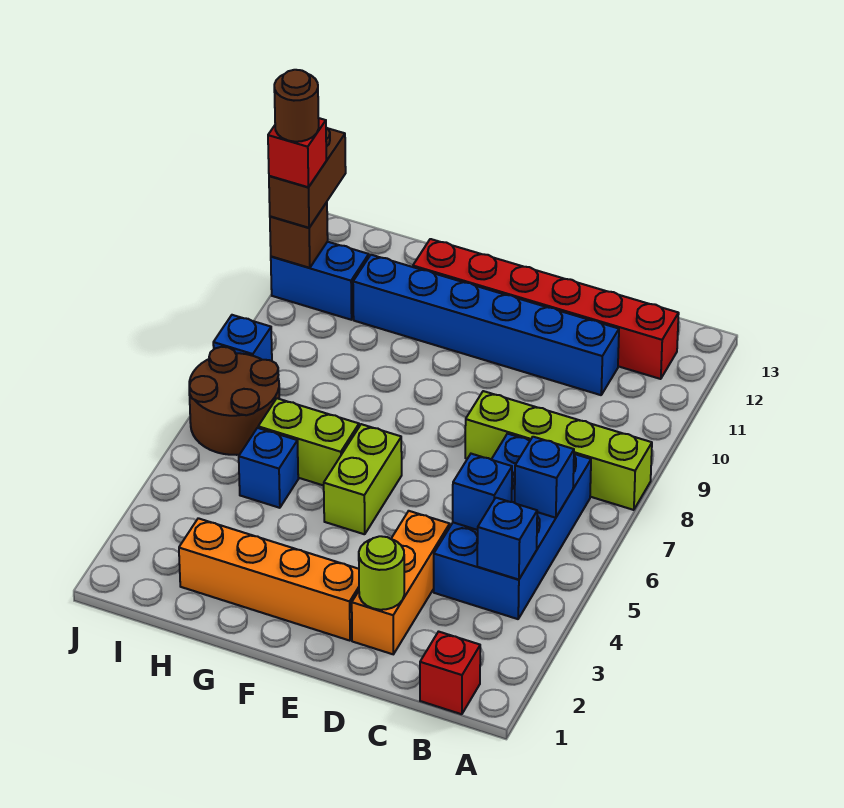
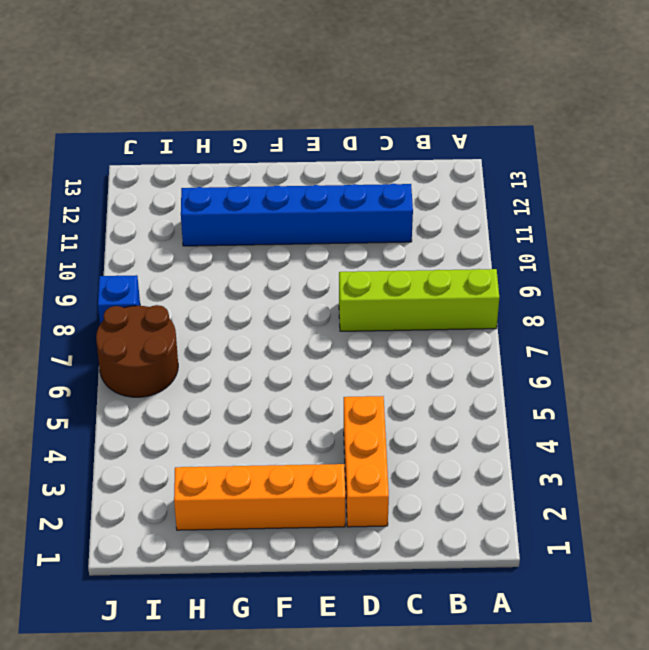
none -> red 1x1 brick [420,632,480,714]
none -> blue 2x4 brick [434,434,591,619]
none -> red 1x6 brick [413,239,679,379]

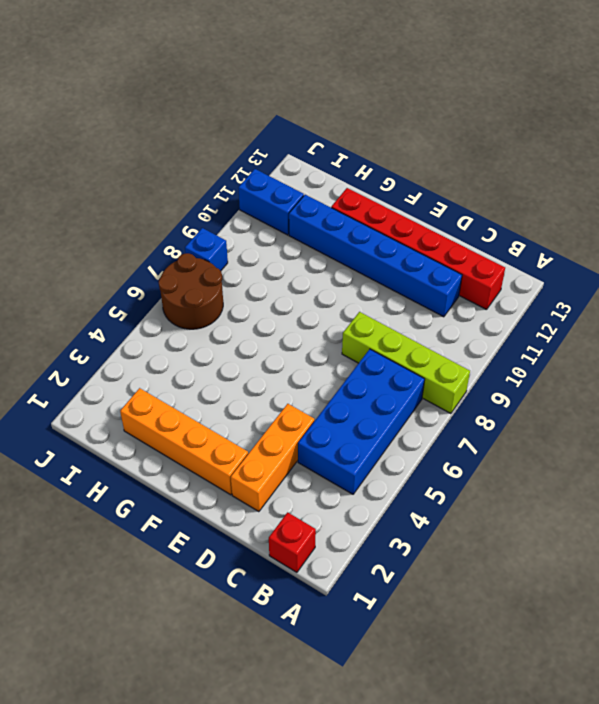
none -> lime 1x2 brick [324,424,402,534]
none -> lime 1x2 brick [258,398,359,486]
none -> blue 1x1 brick [239,428,298,508]

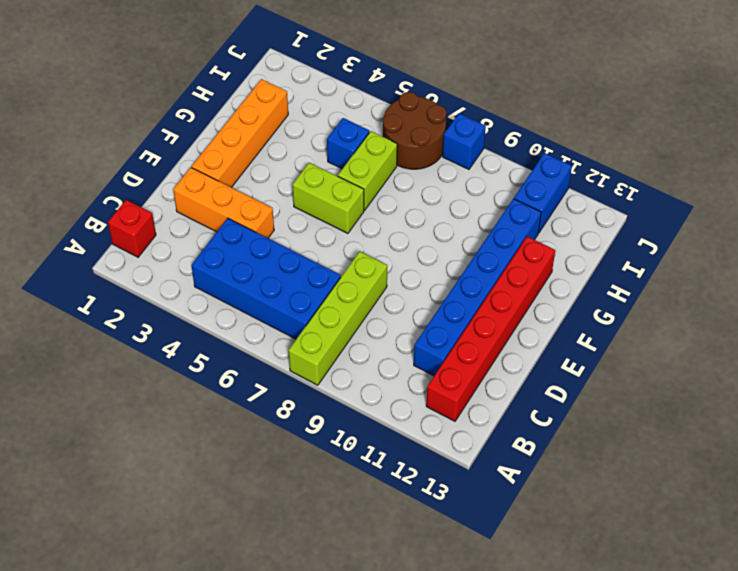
none -> blue 1x1 brick [477,498,537,580]
none -> blue 1x1 brick [515,437,574,518]
none -> blue 1x1 brick [453,454,512,530]

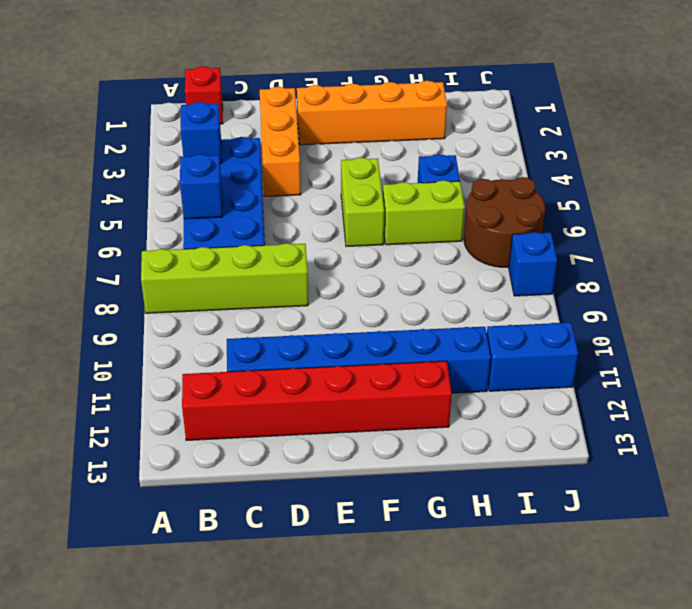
none -> blue 1x1 brick [453,454,512,530]
none -> lime 1x1 round brick [359,536,404,610]
none -> brown 1x1 brick [270,202,328,268]

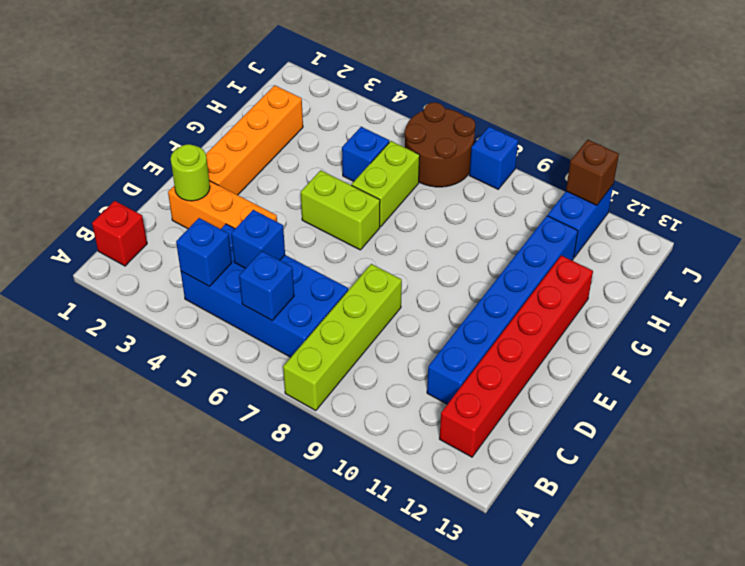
none -> brown 1x2 brick [269,128,346,228]
none -> red 1x1 brick [268,118,326,187]
none -> brown 1x1 round brick [274,70,319,142]

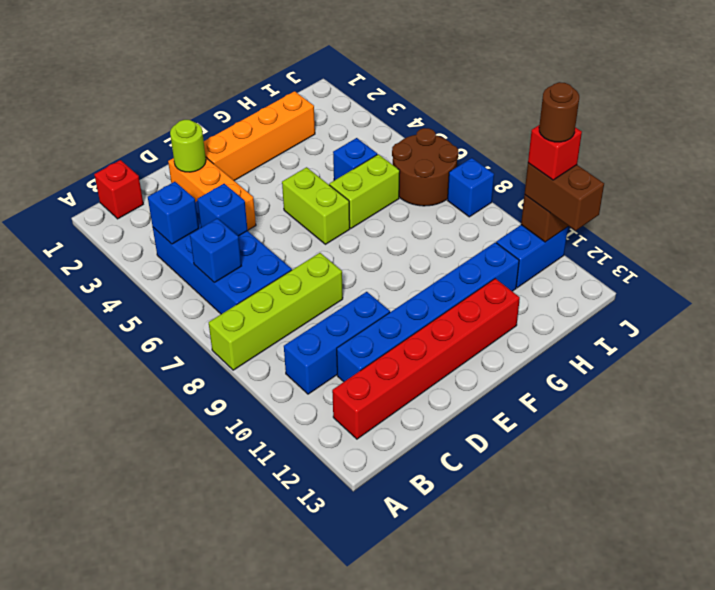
blue 1x3 brick [284,292,390,394] -> none

